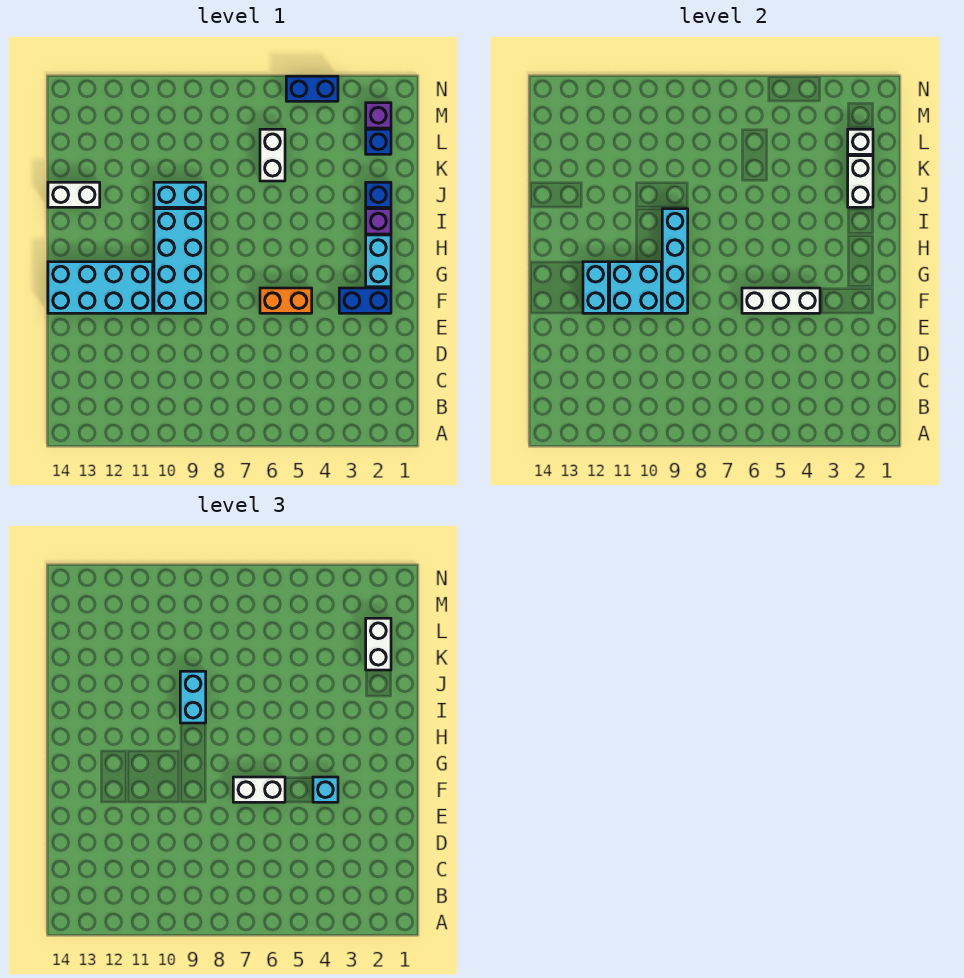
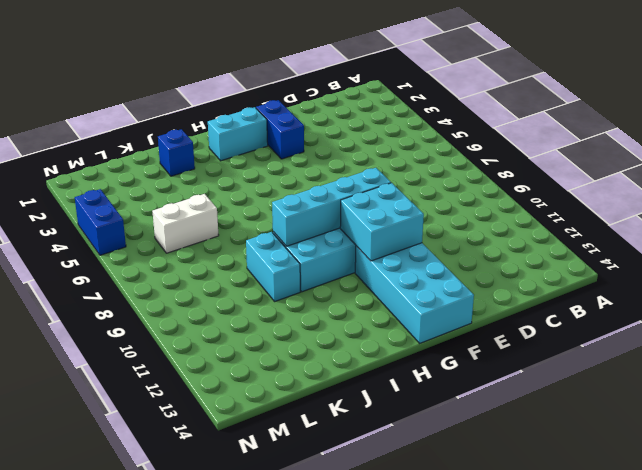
none -> orange 1x2 brick [260,288,312,313]
none -> purple 1x1 brick [366,209,391,234]
none -> white 1x2 brick [48,182,100,207]

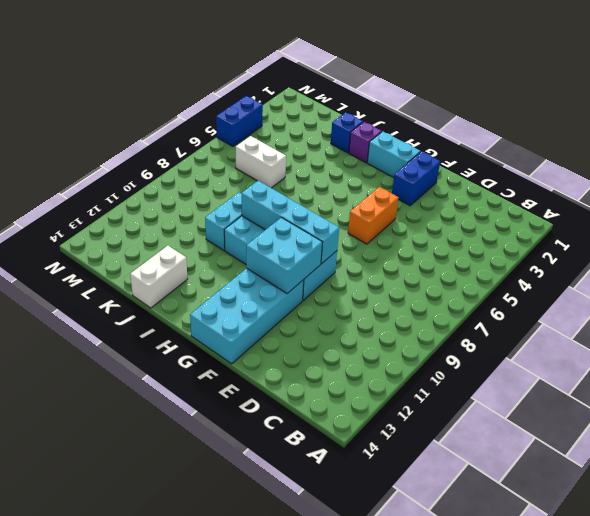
none -> blue 1x1 brick [366,129,391,154]
none -> purple 1x1 brick [366,103,391,128]
none -> white 1x3 brick [742,288,820,313]

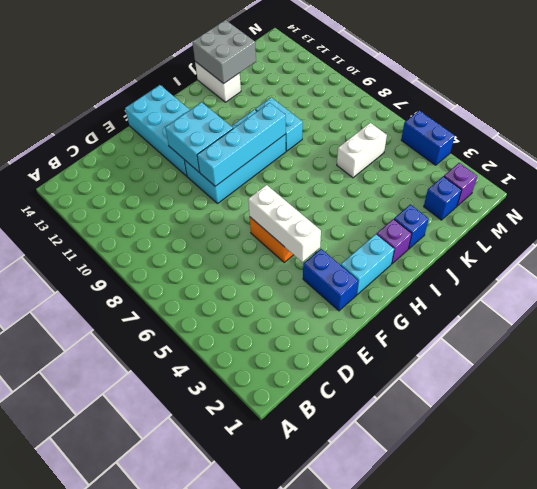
grey 2x2 brick [192,20,256,84] -> none
none -> cyan 1x2 brick [583,262,608,313]
none -> white 1x2 brick [848,156,873,207]
none -> white 1x1 brick [848,129,873,154]

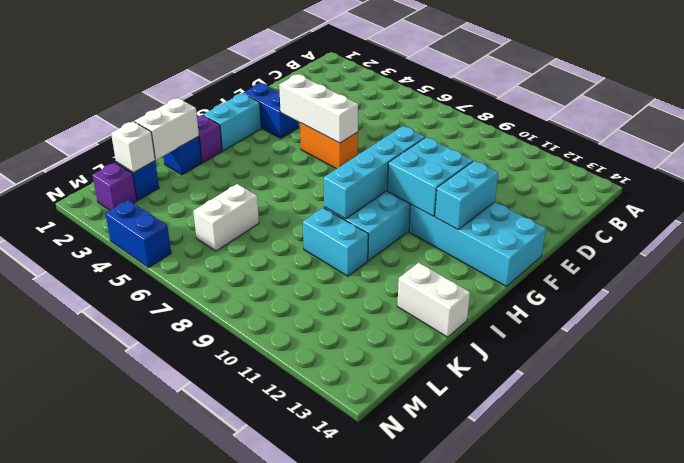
none -> cyan 1x1 brick [313,777,338,802]
none -> white 1x2 brick [233,777,285,802]
none -> cyan 1x2 brick [180,671,206,723]

